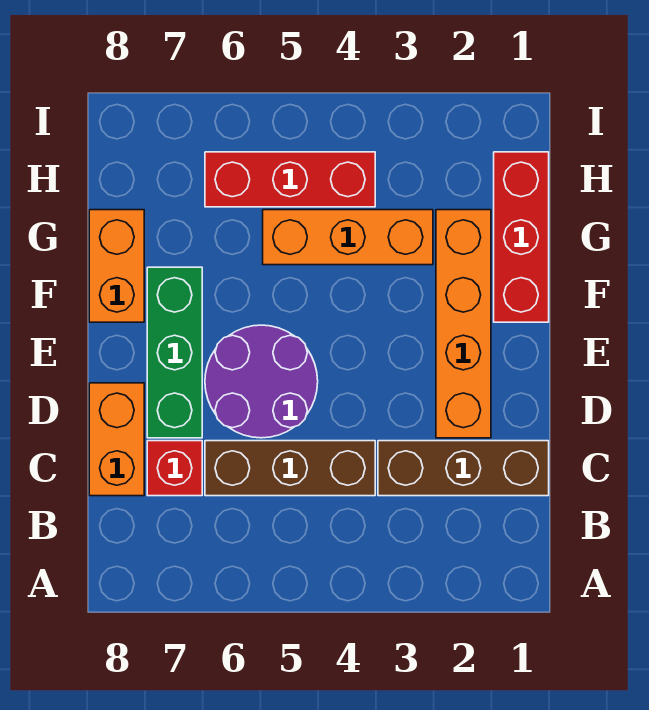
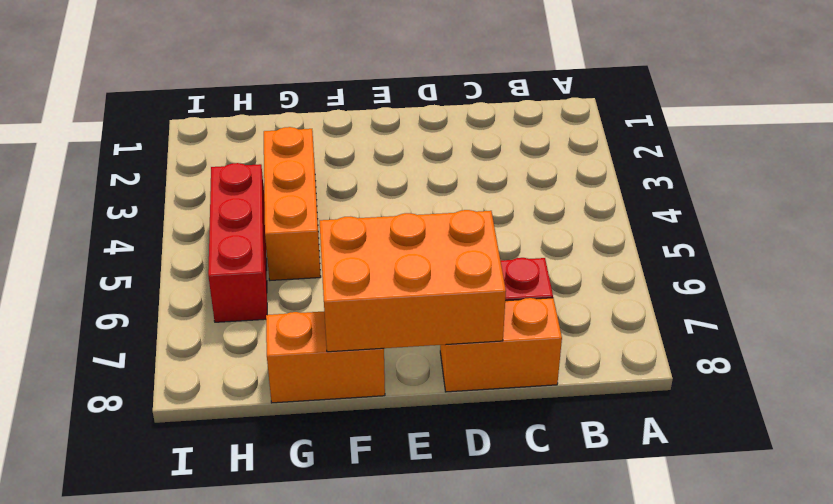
orange 2x3 brick [320,210,506,352] -> none
none -> brown 1x3 brick [378,441,549,496]
none -> brown 1x3 brick [205,441,375,496]

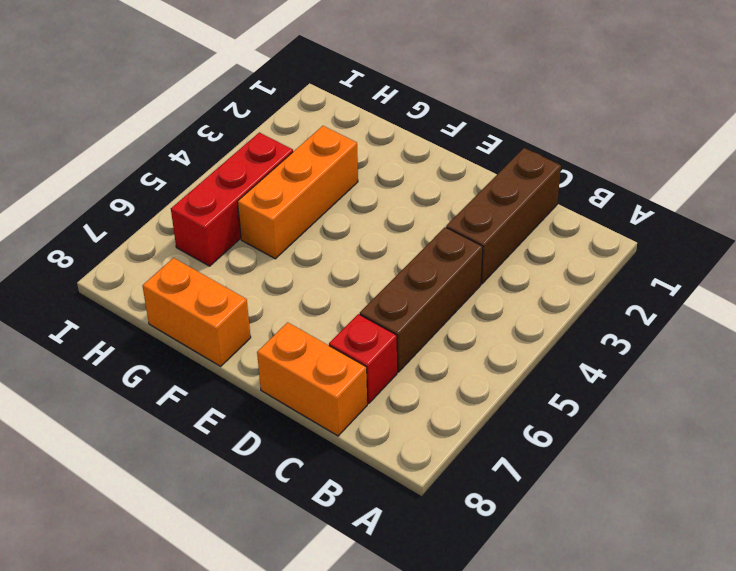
none -> orange 1x4 brick [436,210,491,438]
none -> purple 2x2 round brick [205,325,318,438]

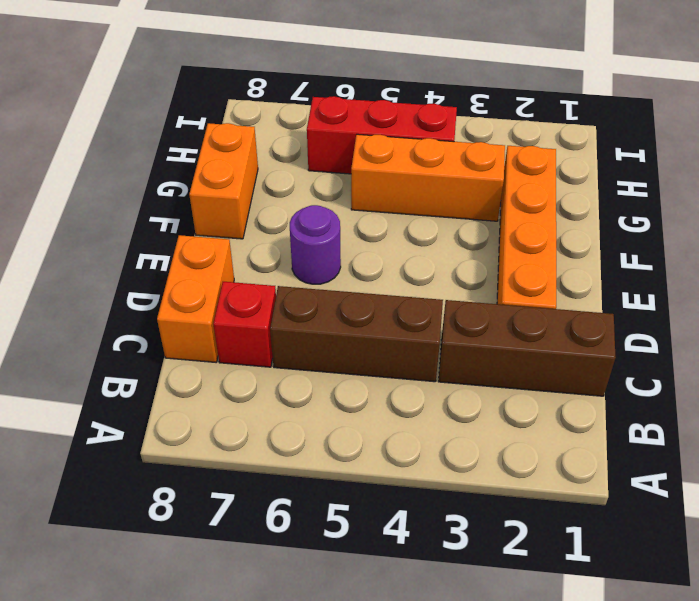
purple 1x1 round brick [290,205,341,284] -> purple 2x2 round brick [205,325,318,438]
none -> green 1x3 brick [147,267,202,438]
none -> red 1x3 brick [494,152,549,322]

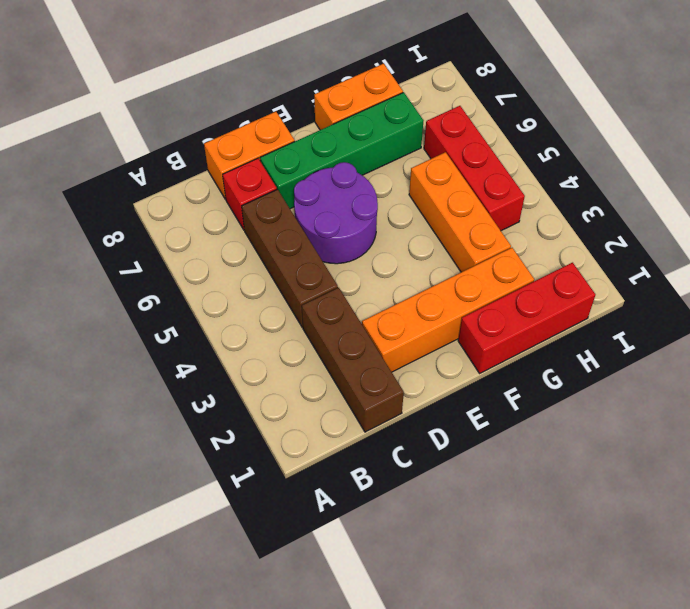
green 1x4 brick [260,92,423,209] -> green 1x3 brick [147,267,202,438]

